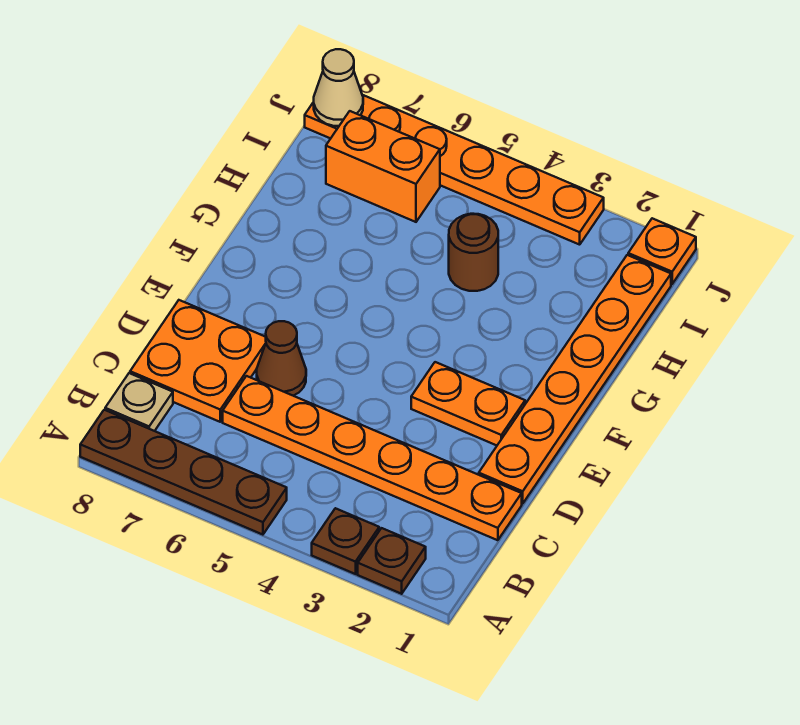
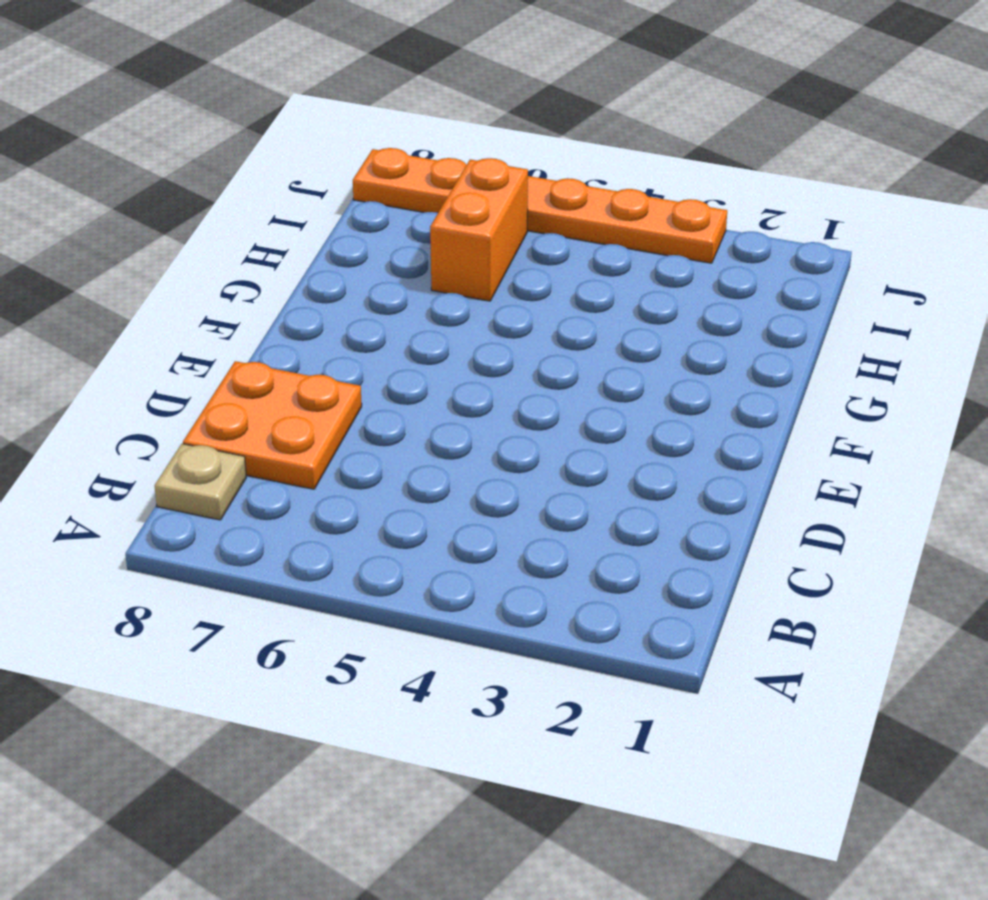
orange 1x2 brick [430,158,528,301] -> orange 1x2 brick turned to [326,111,440,222]
none -> brown 1x1 plate [358,528,426,594]
none -> brown 1x1 plate [312,508,379,574]
none -> brown 1x4 plate [80,410,287,535]

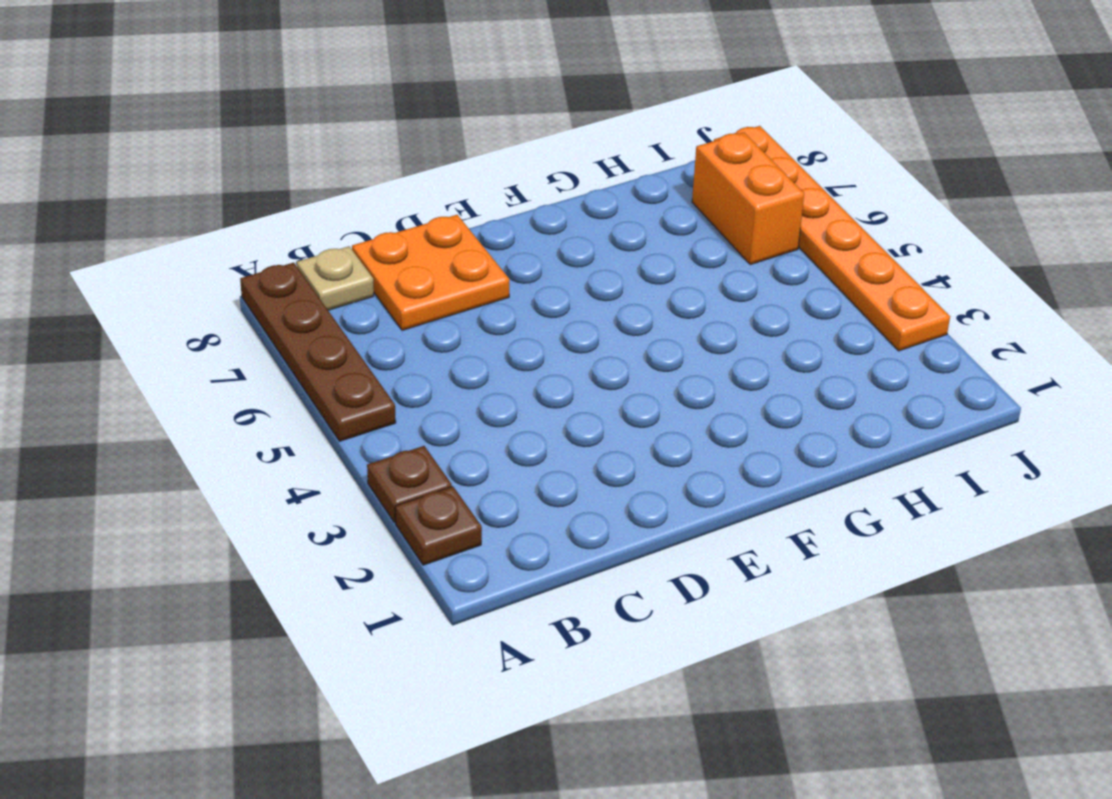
none -> orange 1x6 plate [223,376,522,540]
none -> orange 1x6 plate [479,255,671,504]
none -> brown 1x1 cone [257,321,306,396]

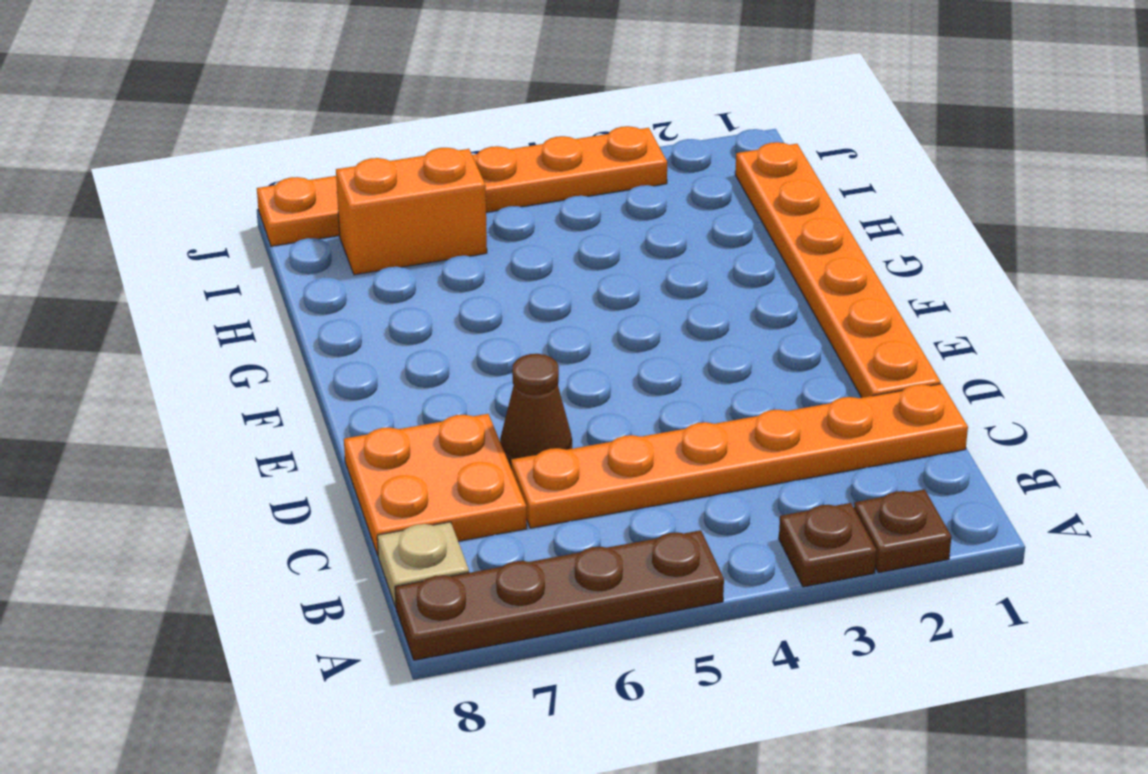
none -> orange 1x2 plate [411,362,525,445]
none -> brown 1x1 round brick [449,214,498,291]
none -> orange 1x1 plate [628,218,696,284]

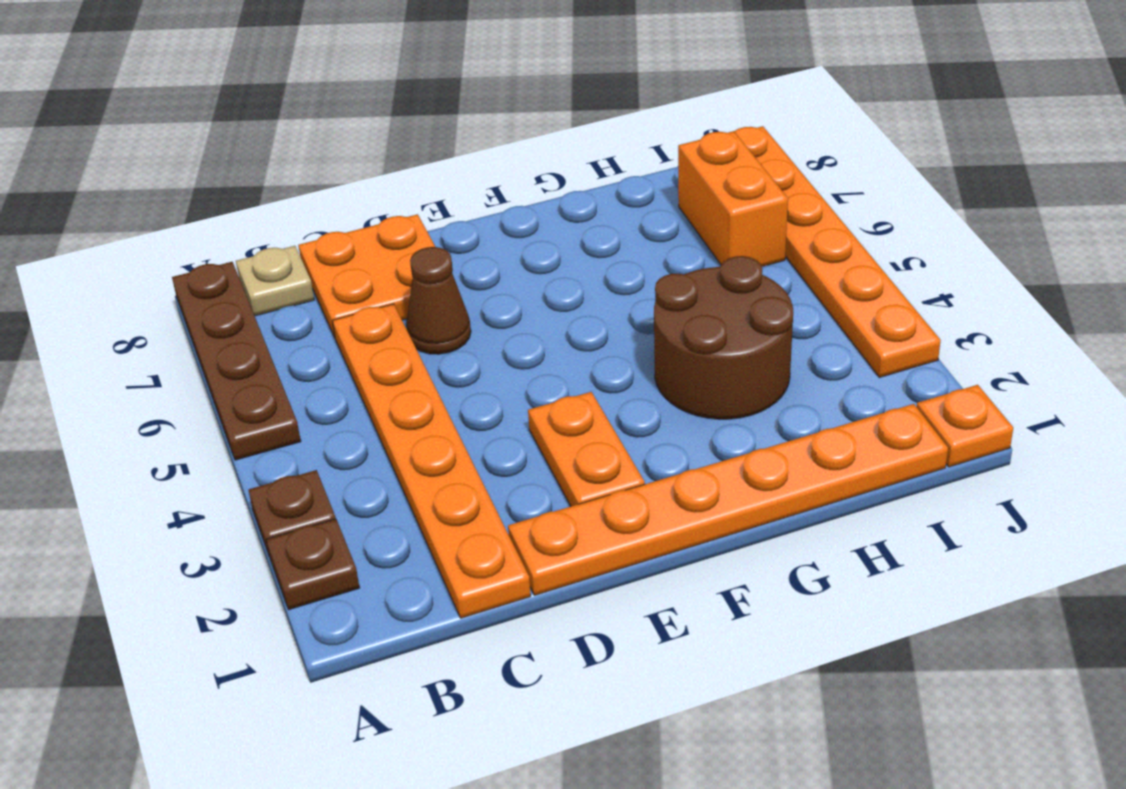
brown 2x2 round brick [654,256,793,419] -> brown 1x1 round brick [449,214,498,291]
none -> tan 1x1 cone [314,49,363,126]

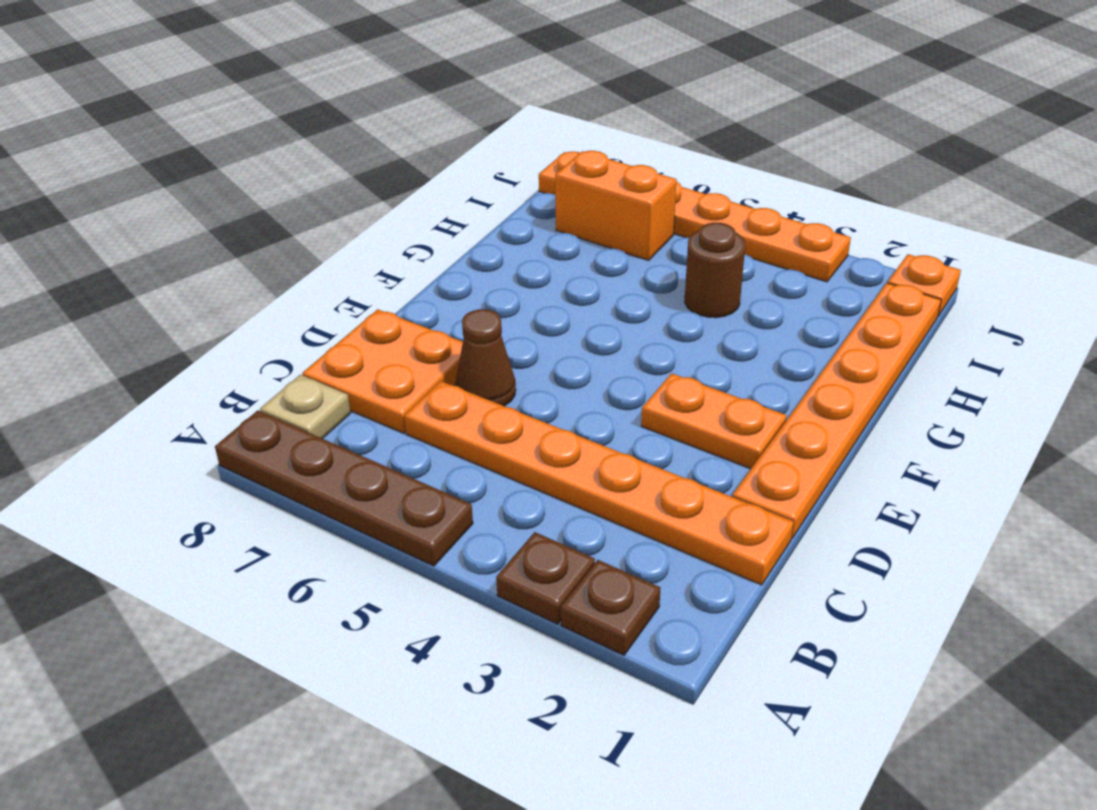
none -> tan 1x1 cone [314,49,363,126]

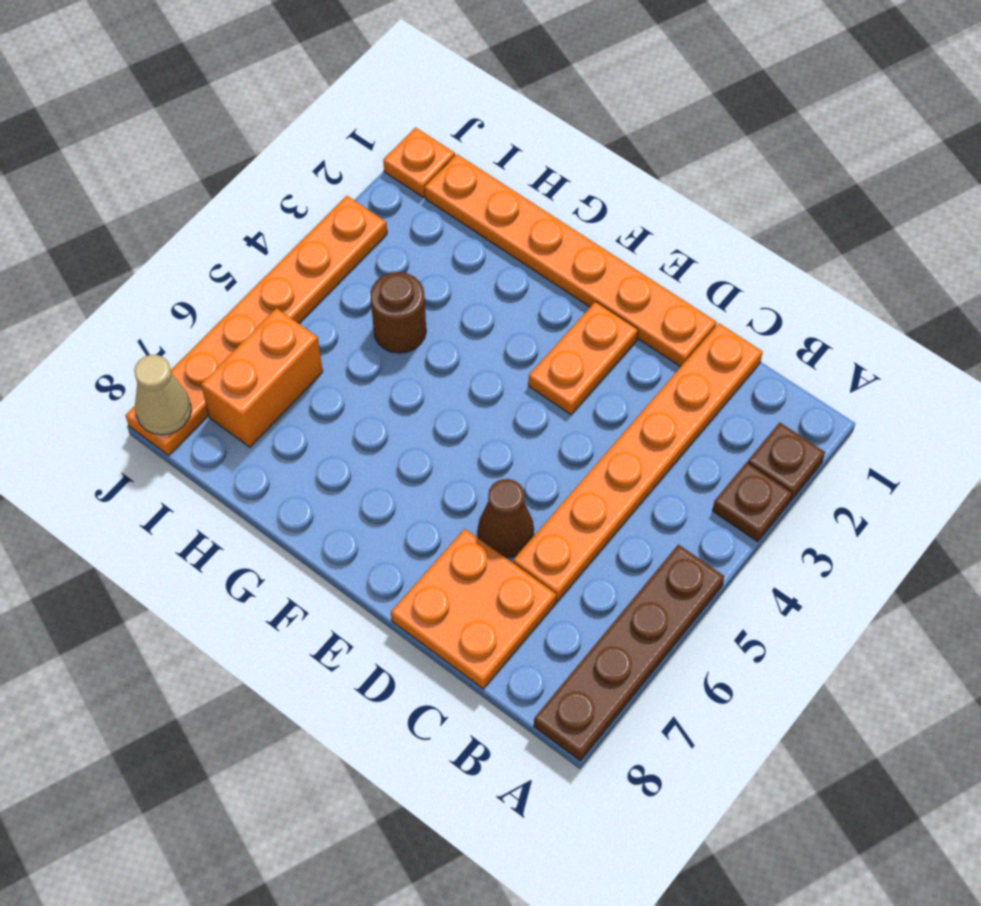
none -> tan 1x1 plate [105,373,173,431]

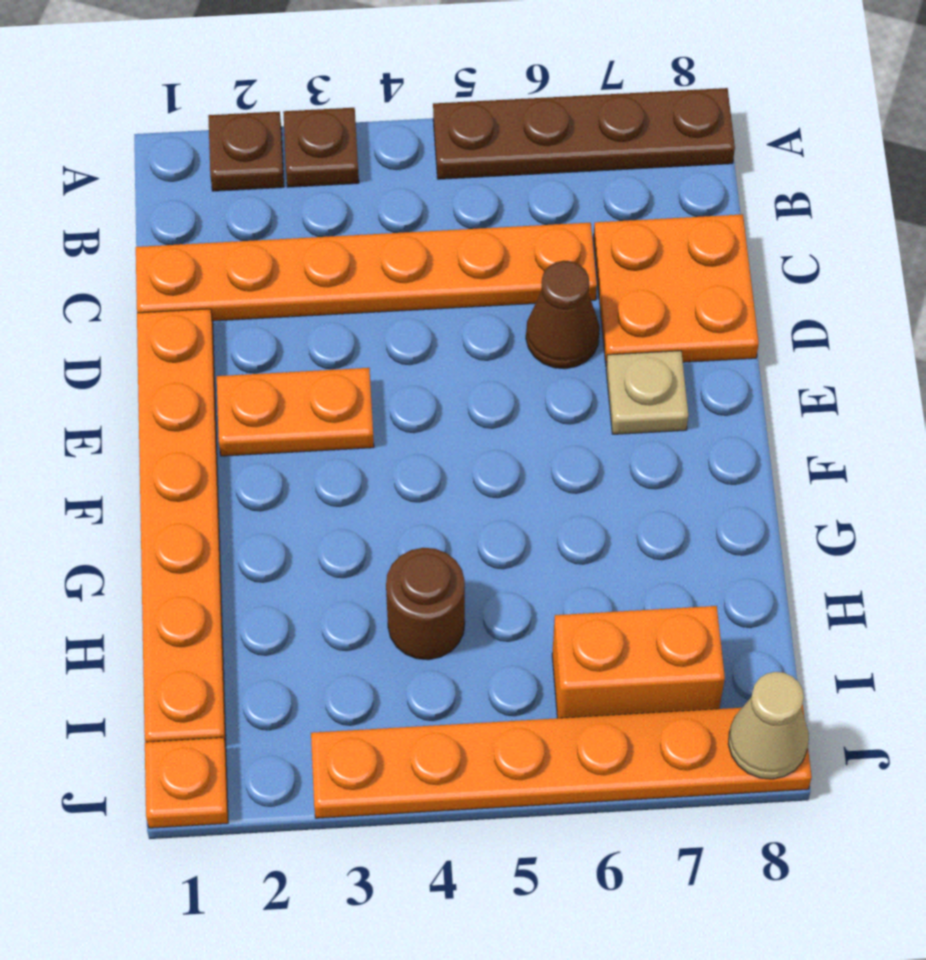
tan 1x1 plate [606,351,688,434] -> tan 1x1 plate moved to [105,373,173,431]

